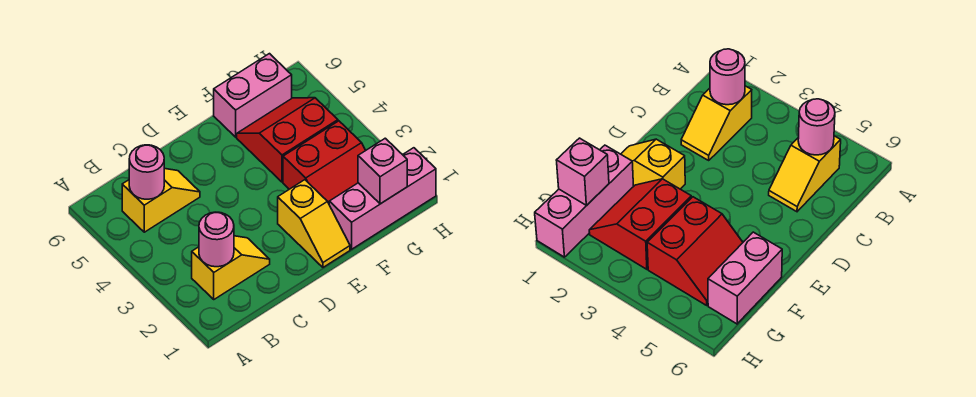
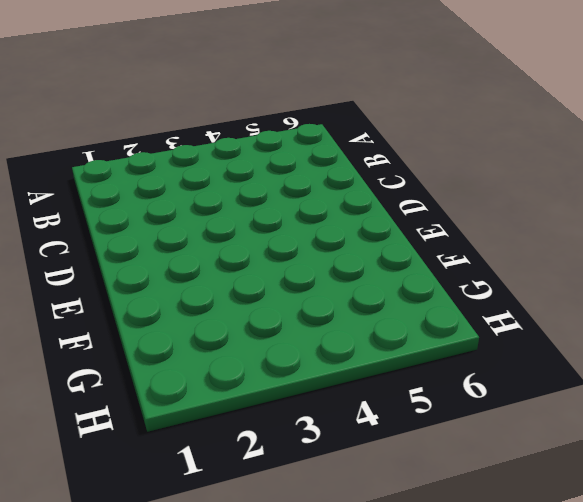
none -> yellow 1x2 slope [192,236,270,299]
none -> yellow 1x2 slope [122,169,200,232]

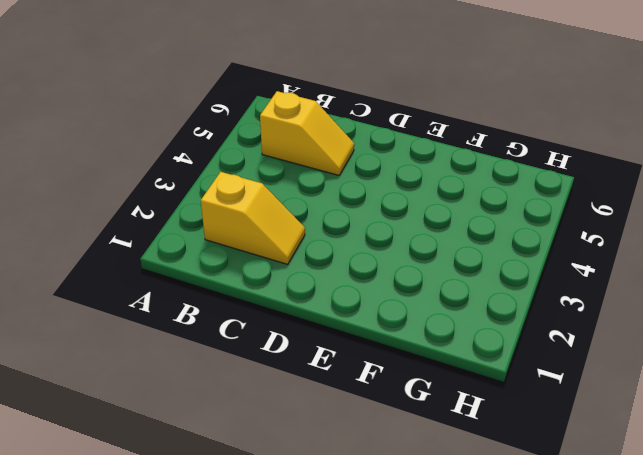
none -> yellow 1x2 slope [278,180,350,267]
none -> pink 1x3 brick [329,148,436,249]

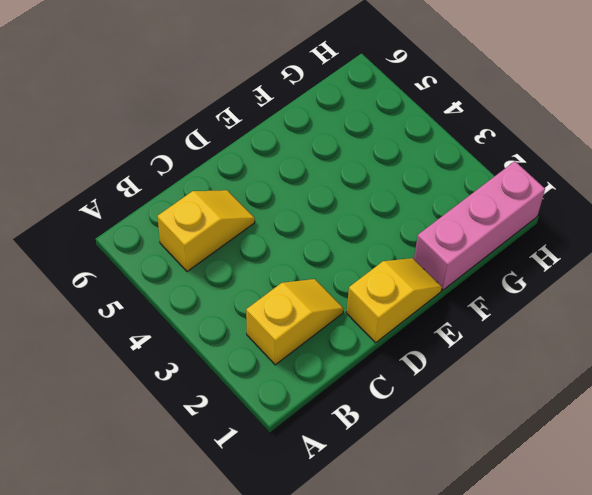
yellow 1x2 slope [346,258,442,343] -> yellow 1x2 slope turned to [278,180,350,267]
none -> red 2x2 slope [283,121,366,203]
none -> red 2x2 slope [237,98,338,182]

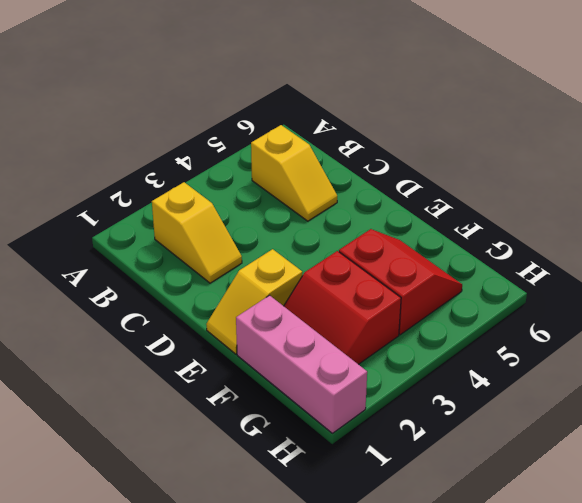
none -> pink 1x2 brick [214,54,292,137]
none -> pink 1x1 round brick [199,212,234,267]

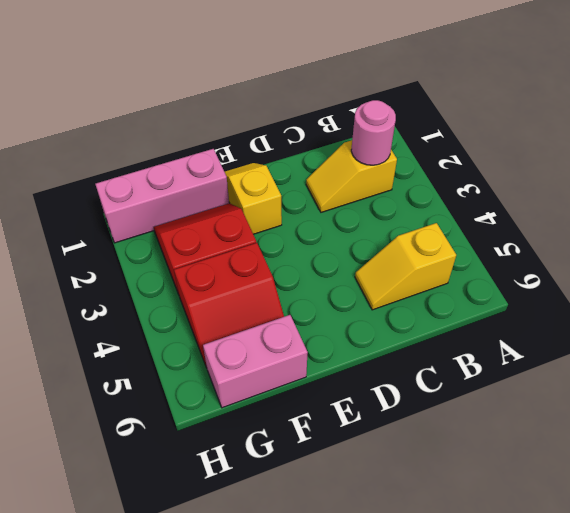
none -> pink 1x1 round brick [129,145,164,199]
none -> pink 1x1 brick [358,138,407,204]

